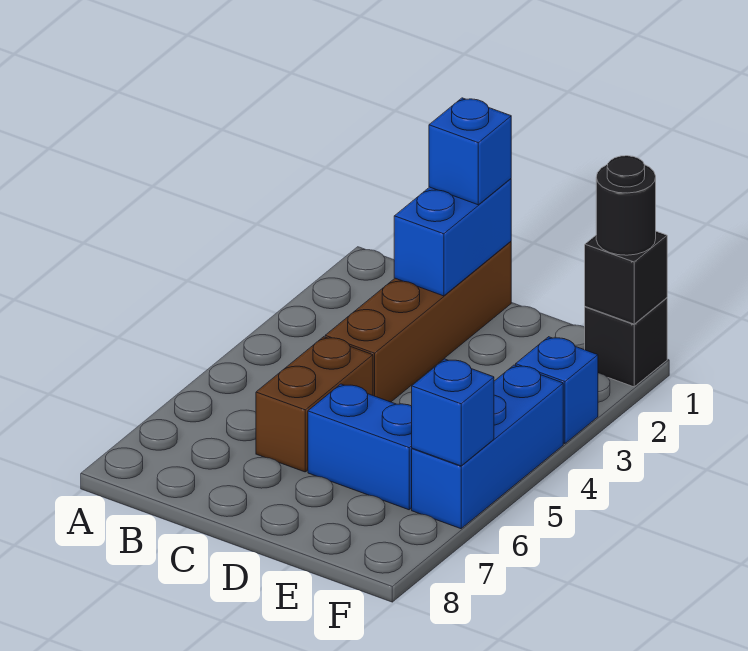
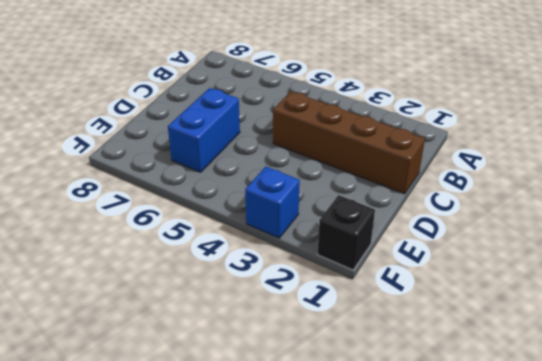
none -> brown 1x2 brick [256,337,373,472]
none -> blue 1x3 brick [412,365,563,529]

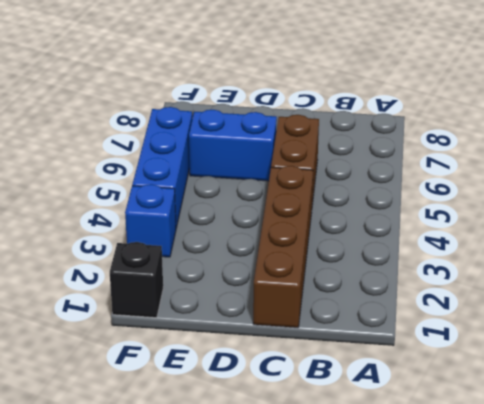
none -> blue 1x2 brick [394,179,511,296]
none -> black 1x1 brick [585,231,667,324]

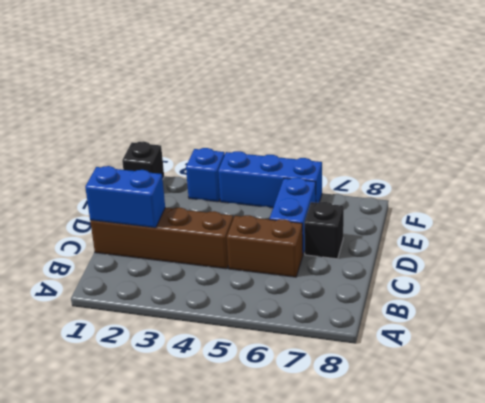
black 1x1 brick [304,202,344,259] -> black 1x1 brick moved to [585,231,667,324]
none -> blue 1x1 brick [412,359,494,466]
none -> blue 1x1 brick [429,98,511,205]

